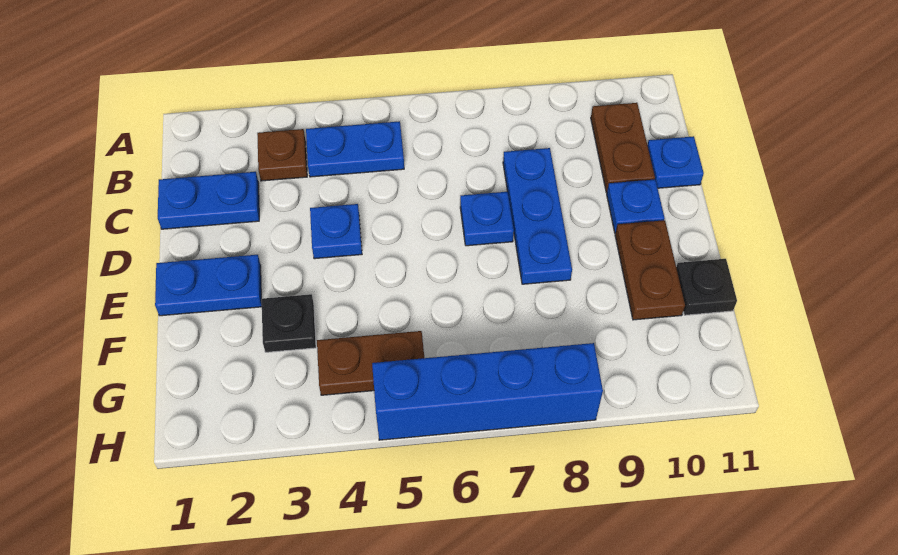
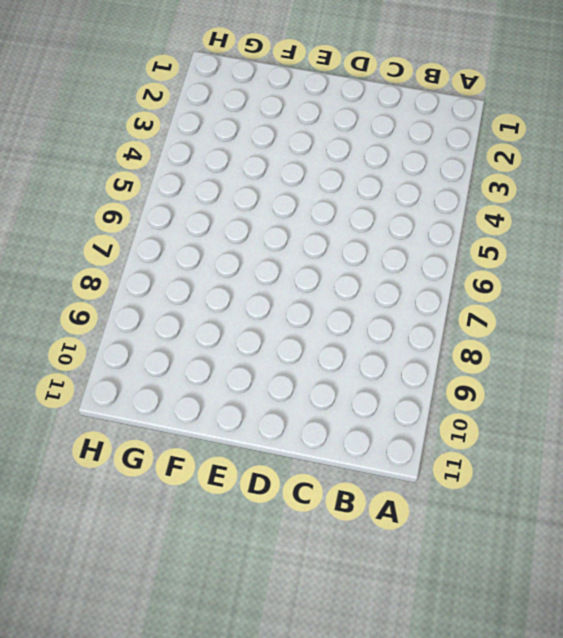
none -> brown 1x1 plate [257,129,307,181]
none -> blue 1x2 plate [306,121,404,177]
none -> brown 1x2 plate [591,103,655,193]

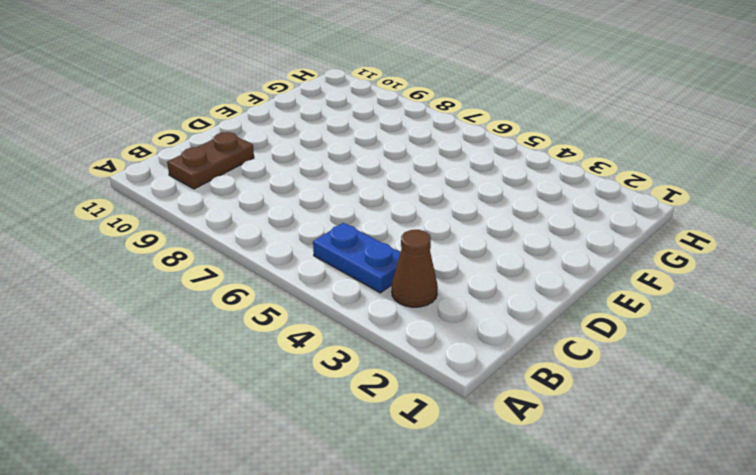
brown 1x1 cone [392,230,438,307] -> brown 1x1 plate [257,129,307,181]
none -> blue 1x2 plate [158,172,259,229]
none -> blue 1x3 plate [503,148,572,284]
none -> blue 1x1 plate [647,136,704,188]

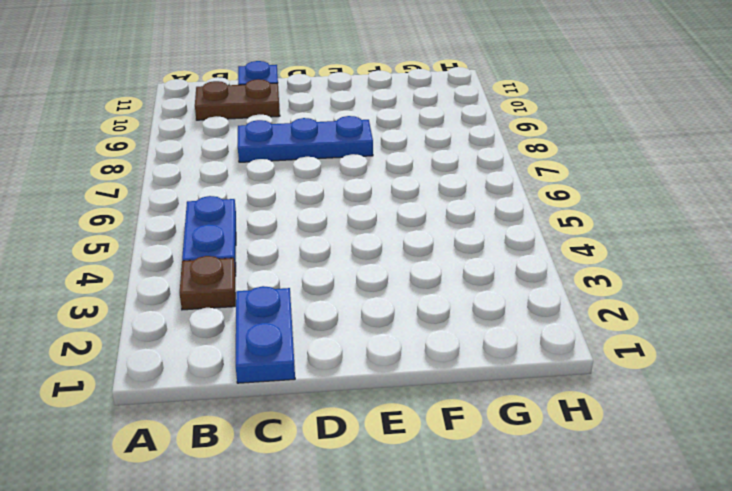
none -> blue 1x1 plate [310,204,362,259]
none -> blue 1x1 plate [460,192,514,246]
none -> blue 1x1 plate [607,179,665,233]

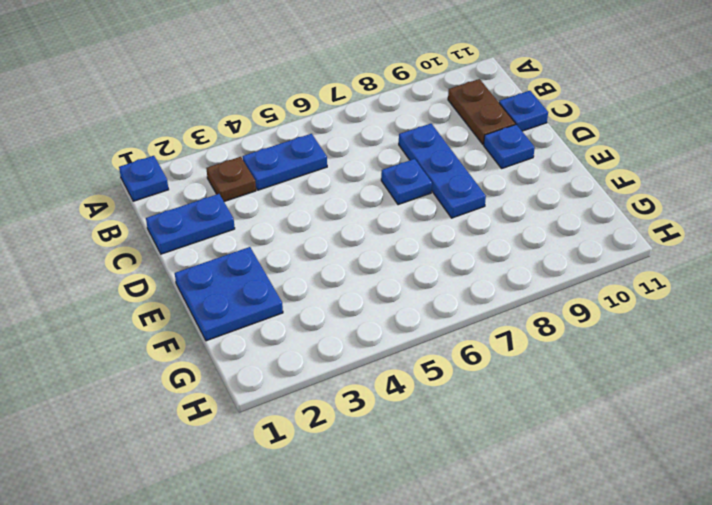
blue 1x1 plate [119,156,169,201] -> blue 1x1 plate moved to [310,204,362,259]
blue 2x2 plate [175,247,283,341] -> blue 1x2 plate [155,255,262,316]
none -> brown 1x2 plate [615,220,685,320]
none -> black 1x1 plate [262,294,316,352]
none -> black 1x1 plate [676,259,737,315]

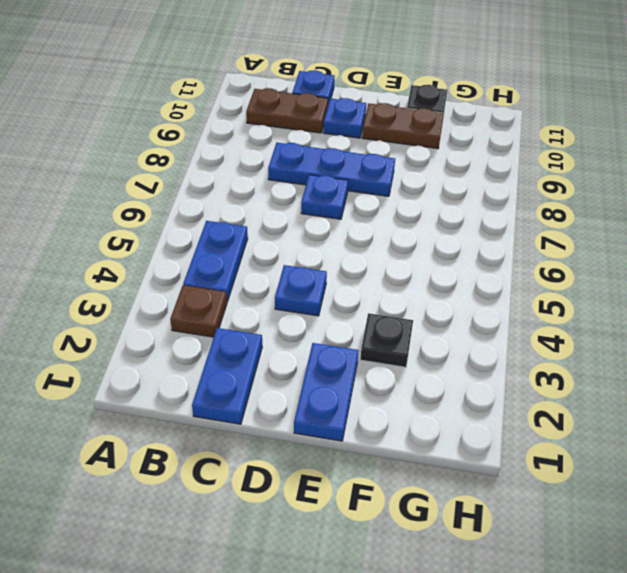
none -> brown 1x2 plate [317,331,424,395]
none -> blue 1x4 brick [372,343,603,440]

